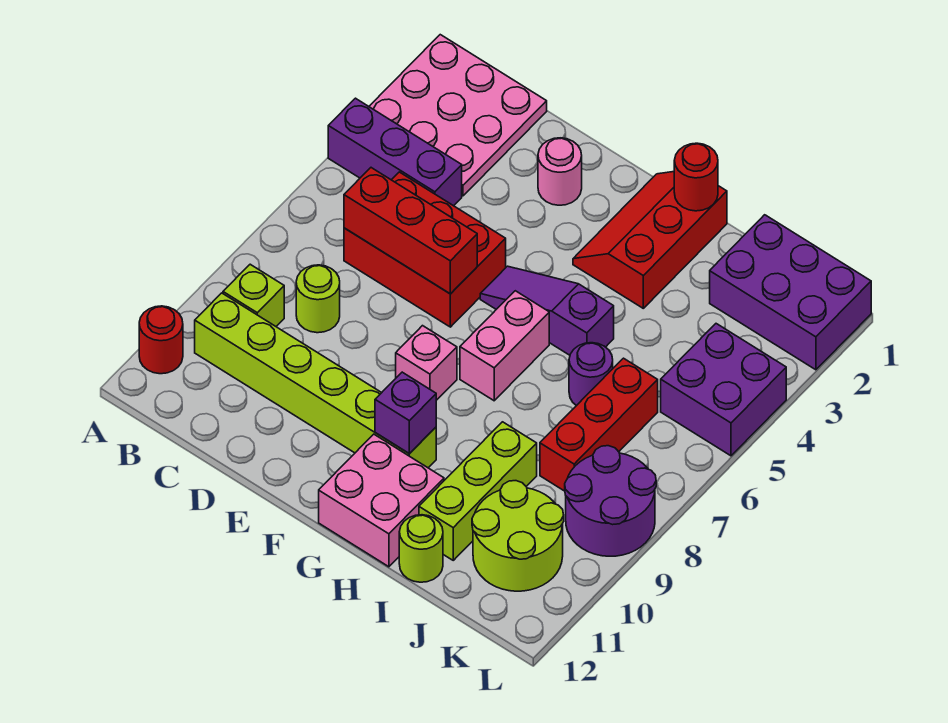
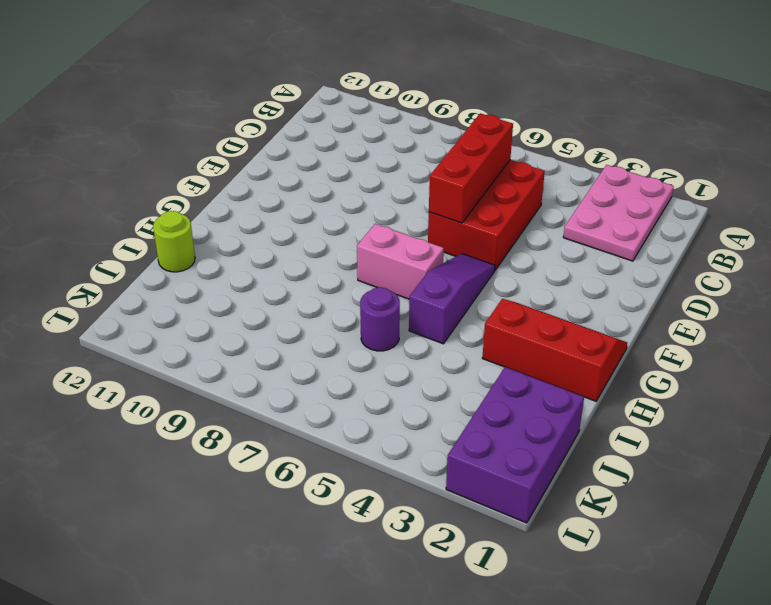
pink 2x3 plate [563,165,674,261] -> pink 3x3 plate [369,35,547,196]
none -> purple 1x3 brick [328,98,462,206]
none -> red 1x1 round brick [139,306,183,374]
none -> lime 1x1 brick [223,264,284,326]

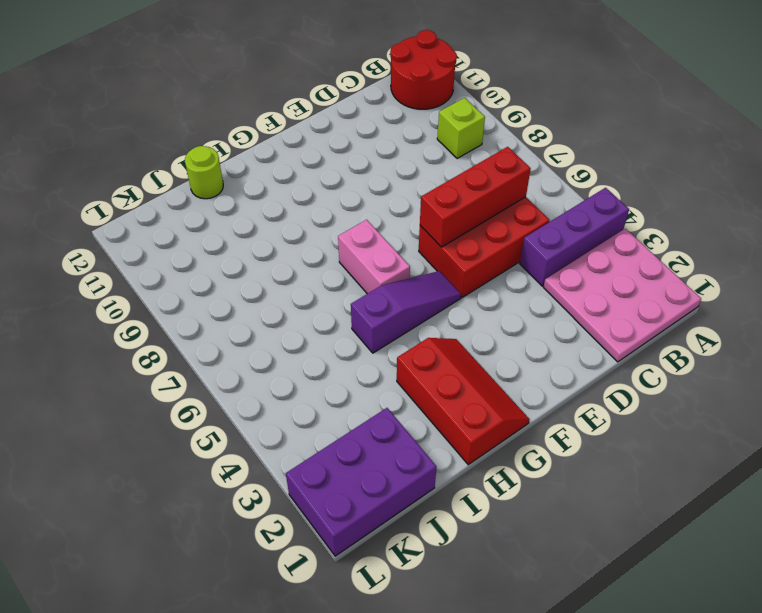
red 2x2 round brick [390,30,457,109] -> red 1x1 round brick [139,306,183,374]
none -> lime 1x6 brick [195,293,436,468]
none -> lime 1x1 round brick [296,265,340,333]
none -> pink 1x1 round brick [538,138,582,205]

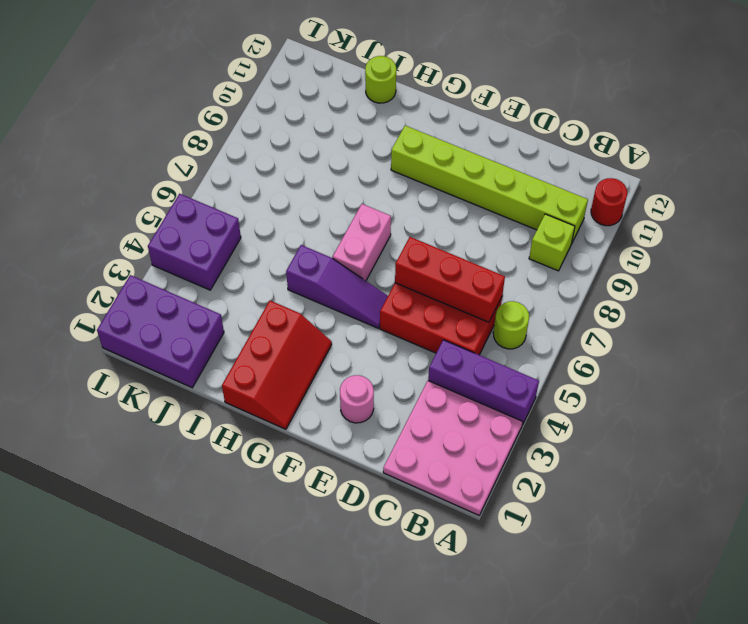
lime 1x1 round brick [493,301,529,349] -> lime 1x1 round brick moved to [296,265,340,333]
none -> pink 1x1 brick [396,326,457,400]
none -> pink 2x2 brick [319,434,444,567]
none -> purple 1x1 round brick [569,343,613,406]

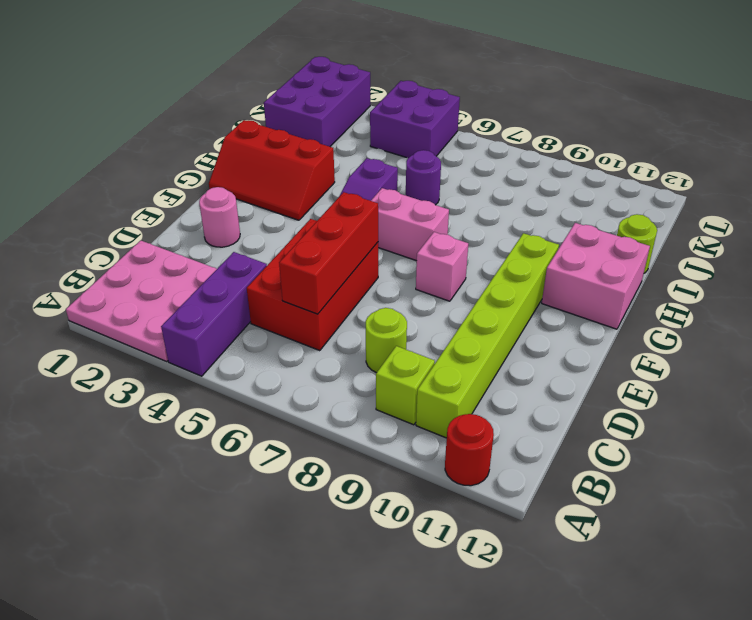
none -> lime 1x3 brick [419,422,537,560]
none -> red 1x3 brick [540,358,658,491]
none -> lime 2x2 round brick [472,481,564,591]

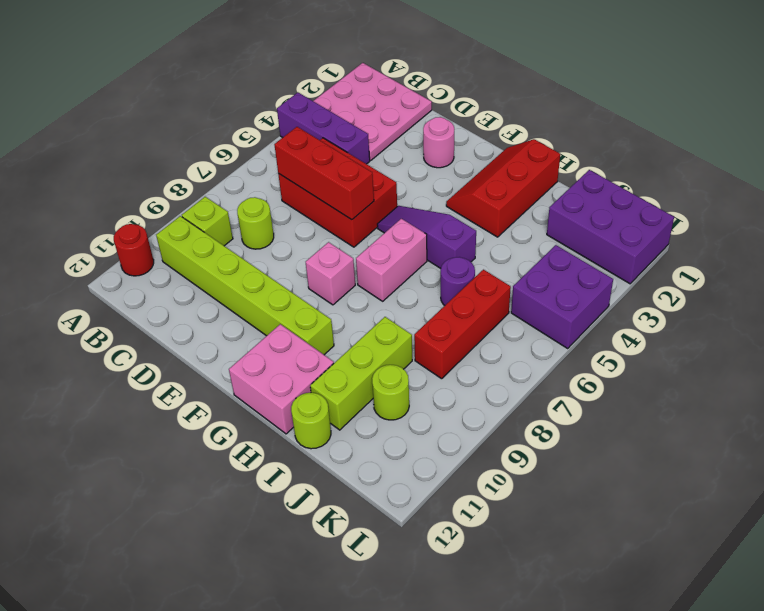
lime 1x1 round brick [372,365,409,420] -> lime 2x2 round brick [472,481,564,591]
none -> purple 2x2 round brick [565,446,656,556]
none -> purple 1x1 brick [375,372,436,454]
none -> red 1x1 round brick [674,143,718,211]

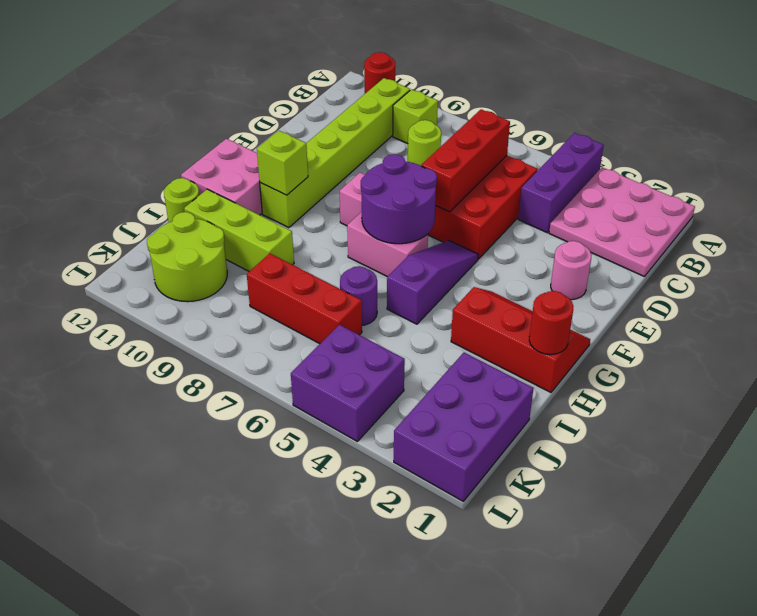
purple 2x2 round brick [361,154,437,244] -> purple 2x2 round brick moved to [565,446,656,556]
lime 1x1 brick [257,131,308,195] -> purple 1x1 brick [375,372,436,454]

